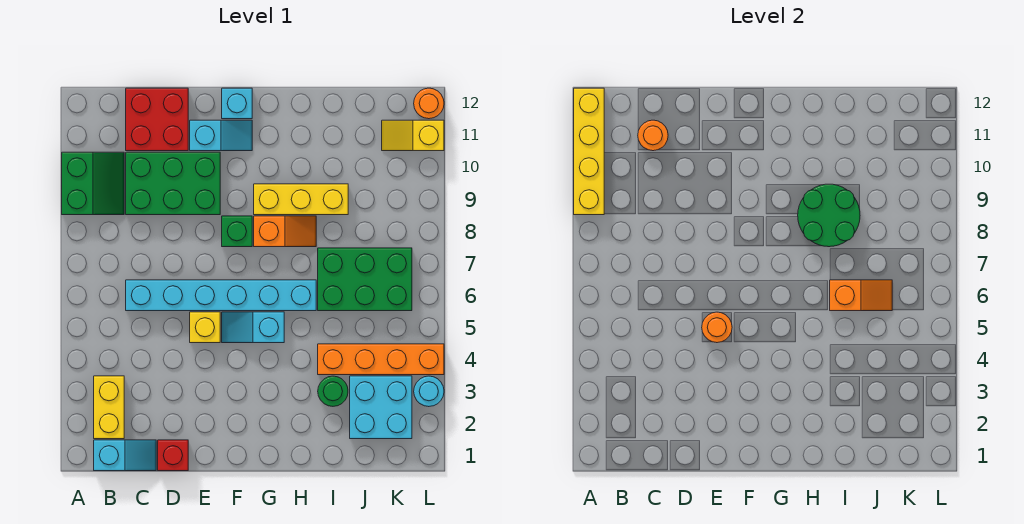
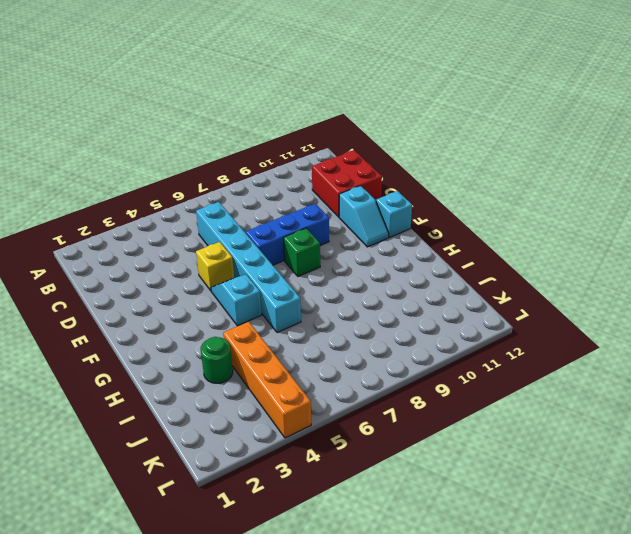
blue 1x3 brick [246,204,329,265] -> green 2x3 brick [126,152,220,215]
none -> green 2x2 slope [62,152,124,215]
none -> cyan 1x2 slope [94,440,156,471]
none -> yellow 1x2 brick [94,376,124,439]

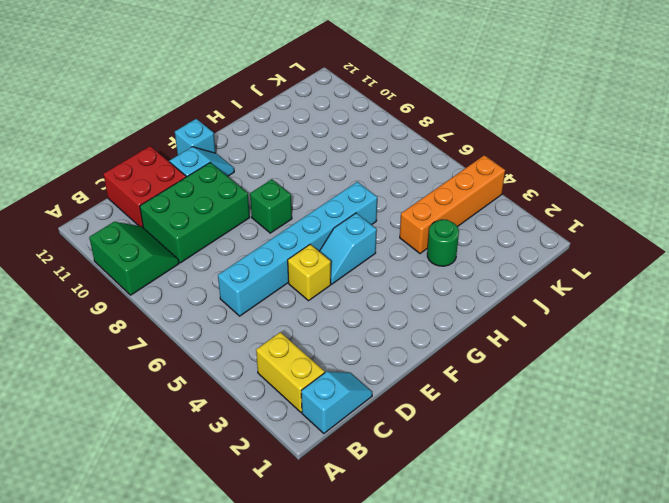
none -> red 1x1 brick [158,440,188,471]
none -> orange 1x2 slope [254,216,316,247]
none -> yellow 1x3 brick [254,184,348,215]

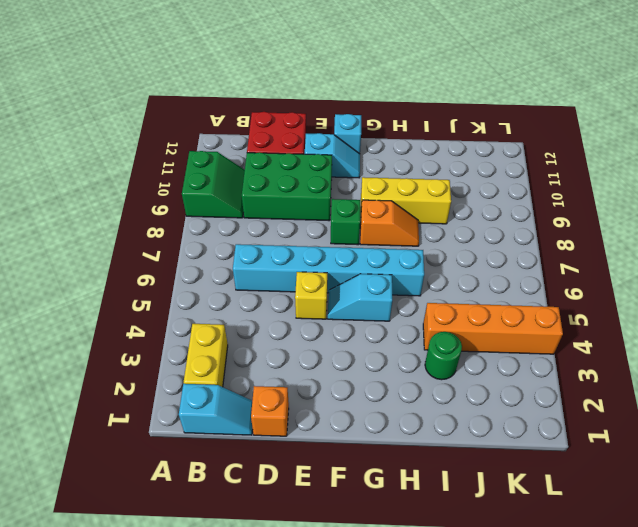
orange 1x1 brick [251,386,289,436] -> red 1x1 brick [158,440,188,471]
none -> green 2x3 brick [318,248,412,311]
none -> cyan 2x2 brick [350,376,412,439]
none -> yellow 1x2 slope [382,120,444,151]

